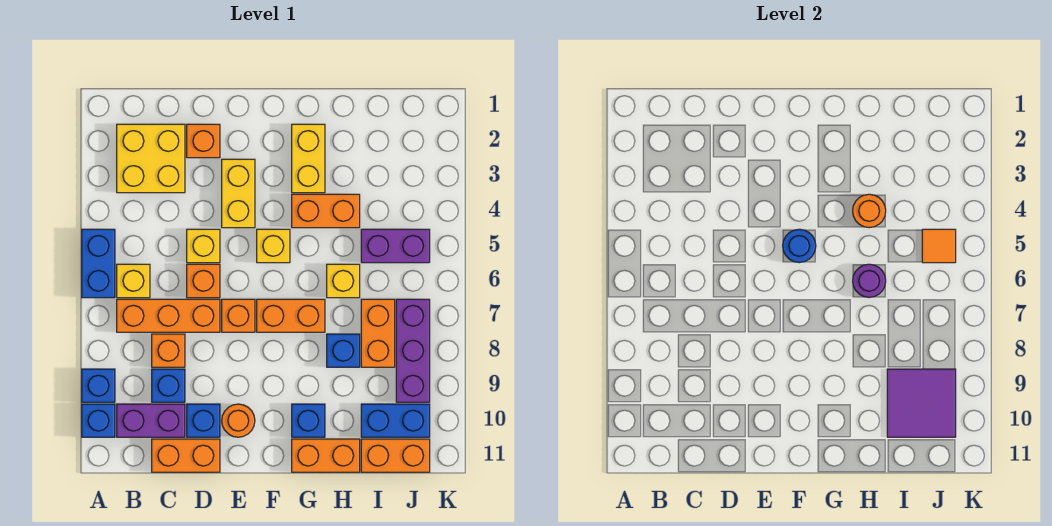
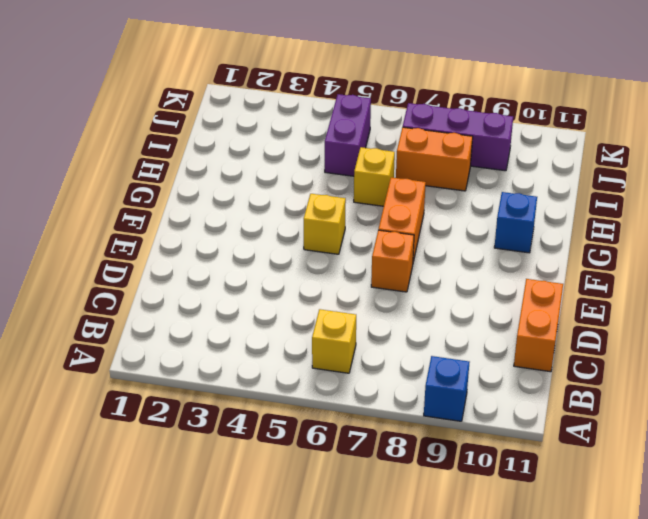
none -> blue 1x2 brick [82,229,115,298]
none -> blue 1x1 brick [82,404,115,437]
none -> yellow 2x2 brick [117,124,185,193]
none -> orange 1x3 brick [117,299,220,332]

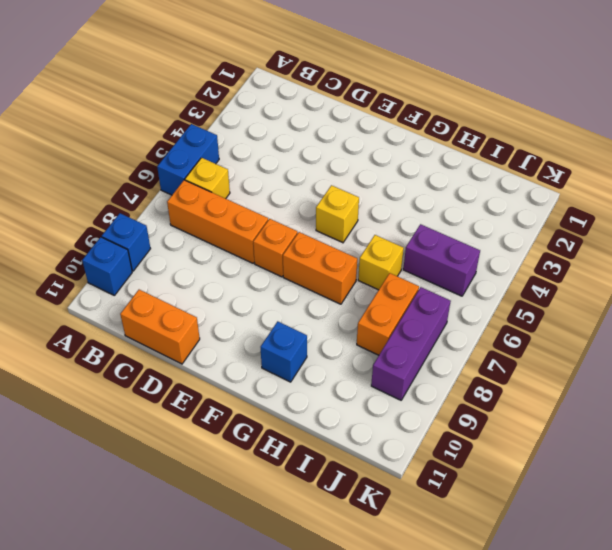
none -> yellow 2x2 brick [117,124,185,193]
none -> purple 1x2 brick [117,404,185,437]
none -> orange 1x1 brick [152,334,185,367]
none -> blue 1x1 brick [152,369,185,402]

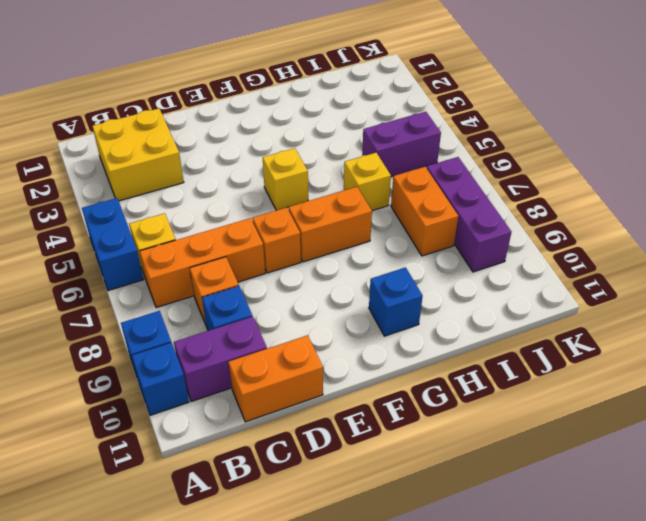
none -> orange 1x1 brick [187,124,220,158]
none -> yellow 1x1 brick [187,229,220,263]
none -> orange 1x1 brick [187,264,220,298]
none -> blue 1x1 brick [187,404,220,437]

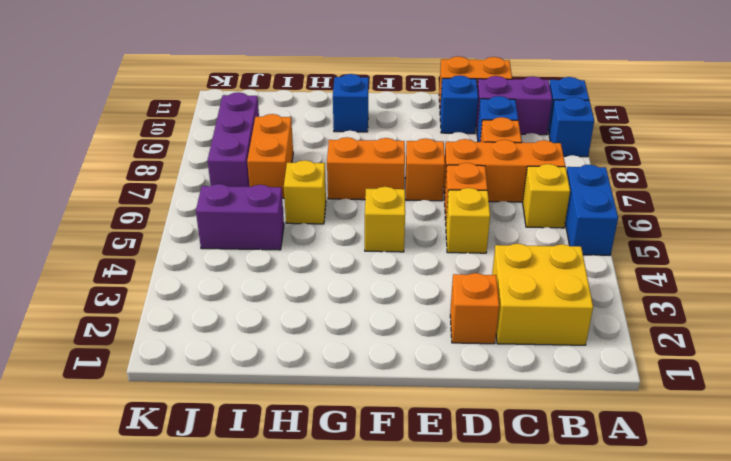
none -> yellow 1x2 brick [222,159,255,228]
none -> orange 1x1 round brick [222,404,255,437]
none -> yellow 1x2 brick [292,124,325,193]
none -> orange 1x2 brick [292,194,360,228]

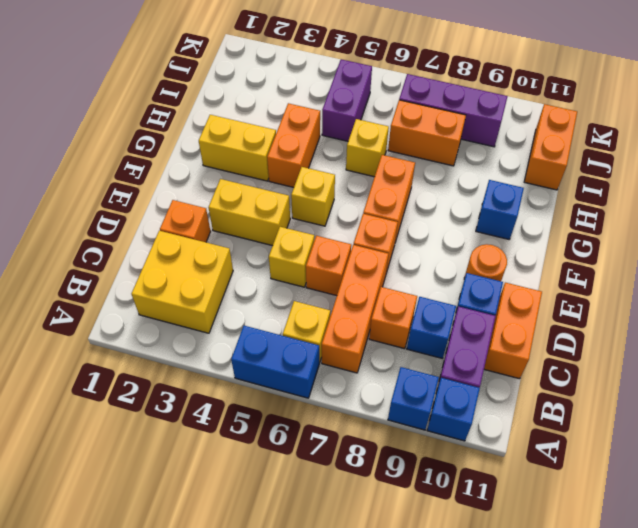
none -> orange 1x2 brick [292,439,360,472]
none -> blue 1x1 brick [327,334,360,367]
none -> blue 1x2 brick [361,404,430,437]
none -> blue 1x1 round brick [783,229,816,263]

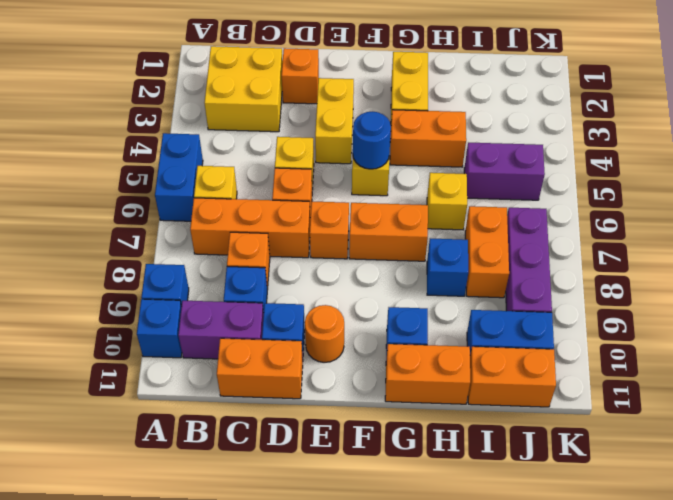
none -> orange 1x1 round brick [853,194,886,228]
none -> purple 1x1 round brick [853,264,886,297]
none -> purple 2x2 tile [887,369,956,437]
none -> orange 1x1 tile [922,229,956,263]

